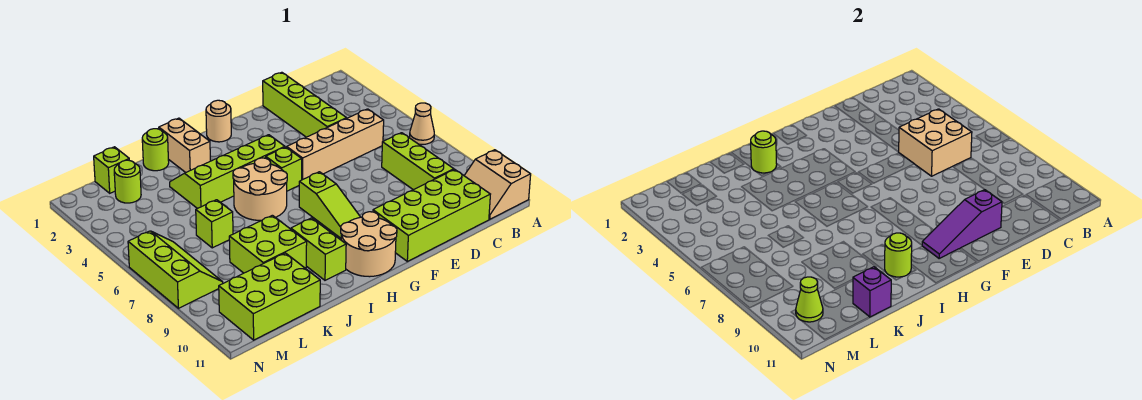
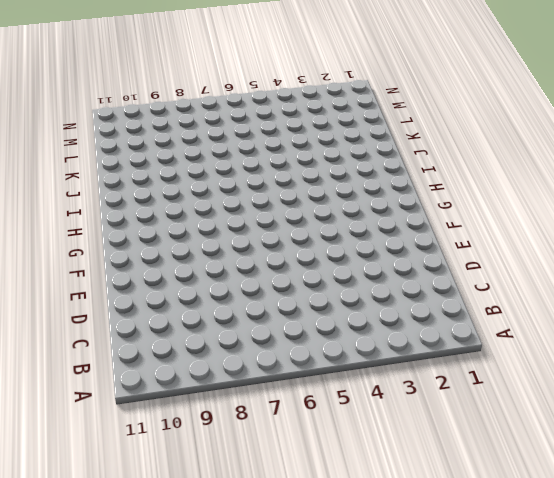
none -> tan 1x1 cone [410,103,434,144]
none -> tan 2x2 slope [464,150,531,219]
none -> tan 1x4 brick [287,109,384,180]

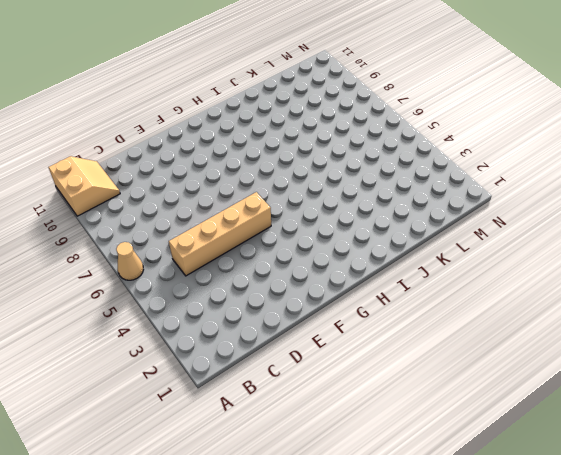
none -> lime 1x3 brick [382,133,454,190]
none -> lime 2x4 brick [373,169,490,261]
none -> lime 1x4 brick [263,72,347,137]

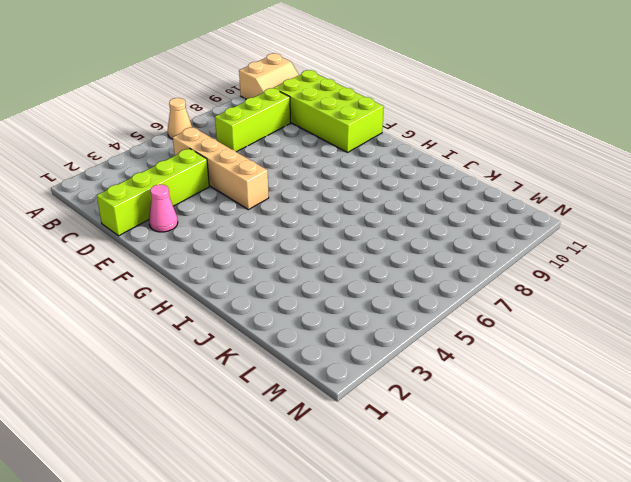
pink 1x1 cone [149,185,178,232] -> none
none -> tan 1x1 round brick [206,100,231,142]
none -> lime 2x4 slope [170,135,285,209]
none -> lime 1x1 brick [266,147,302,191]

